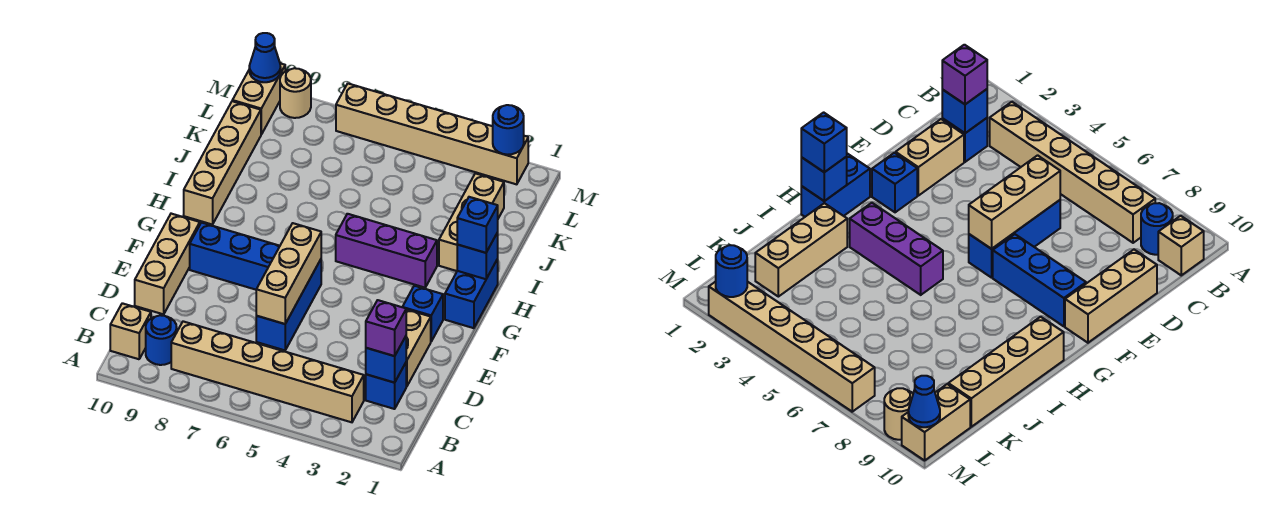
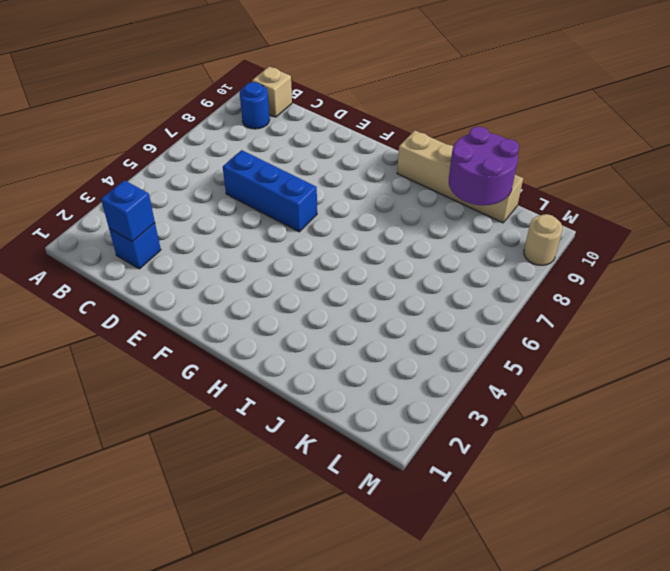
purple 2x2 round brick [449,127,519,205] -> none
none -> tan 1x6 brick [171,321,364,422]
none -> tan 1x2 brick [406,309,431,387]
none -> tan 1x3 brick [135,214,200,314]

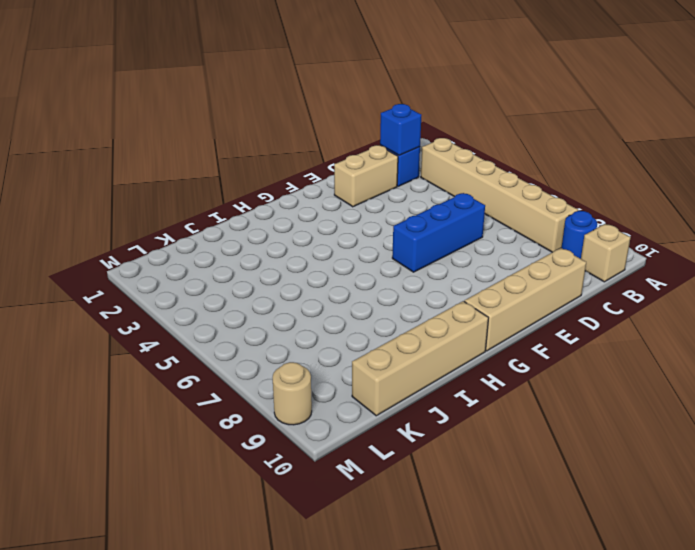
tan 1x4 brick [464,248,586,351] -> tan 1x3 brick [135,214,200,314]
none -> blue 1x1 brick [403,286,443,341]
none -> blue 1x3 brick [190,223,280,290]
none -> blue 1x2 brick [445,259,498,328]

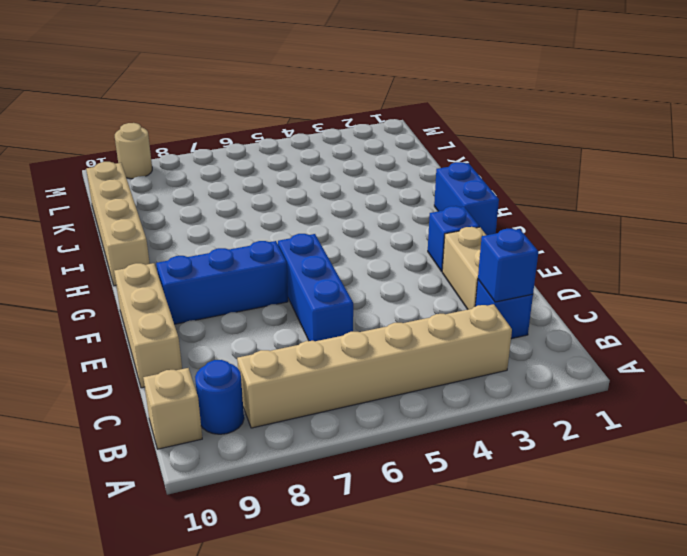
none -> purple 1x3 brick [336,214,437,288]
none -> tan 1x3 brick [439,173,504,271]
none -> tan 1x2 brick [232,63,285,134]

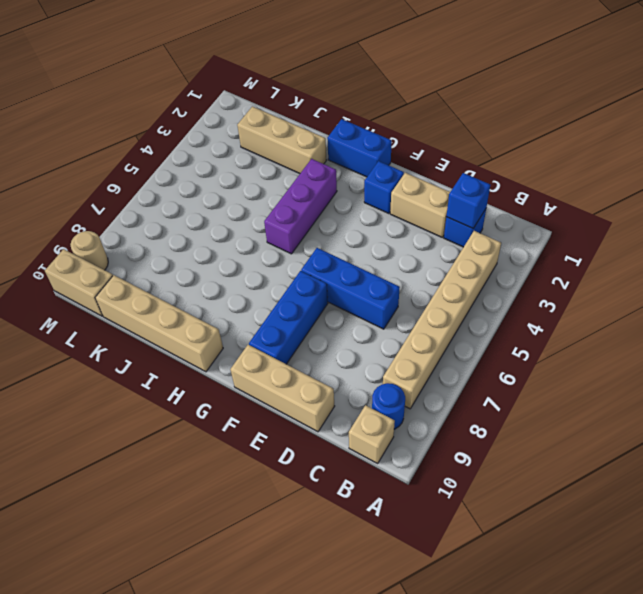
none -> tan 1x6 brick [336,84,528,184]
none -> tan 1x3 brick [256,223,321,324]
none -> blue 1x1 brick [457,233,498,279]

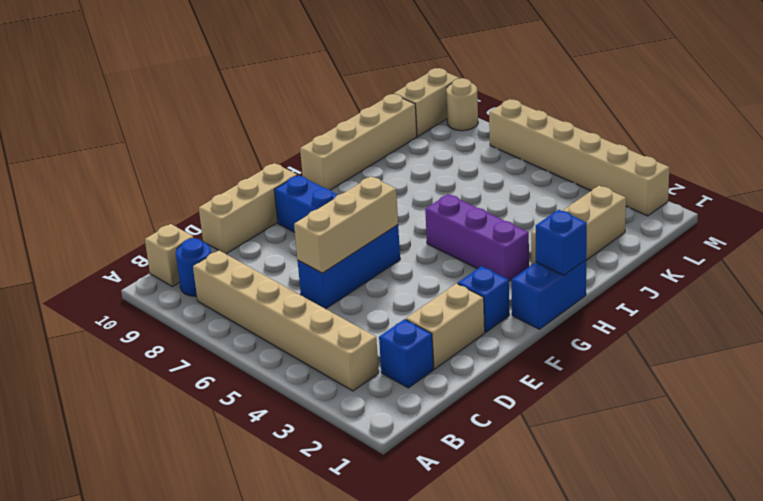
none -> blue 1x1 brick [366,336,406,383]
none -> blue 1x1 round brick [493,105,524,155]
none -> blue 1x1 cone [249,33,281,82]

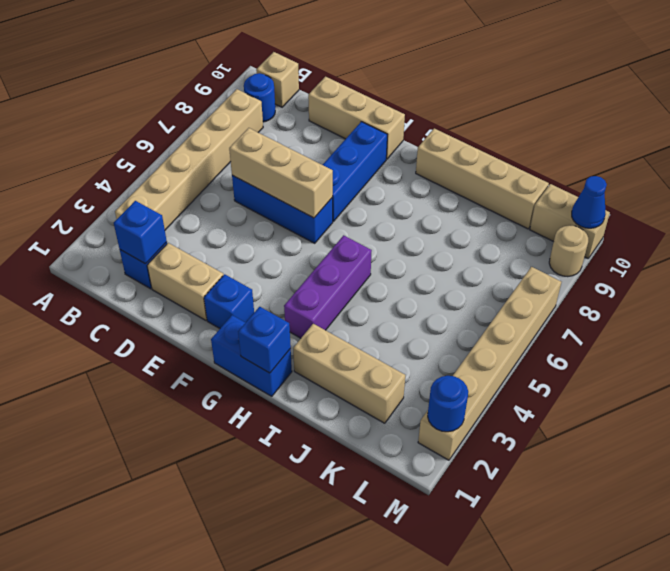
none -> purple 1x1 brick [366,300,406,356]
none -> blue 1x1 brick [457,197,498,253]

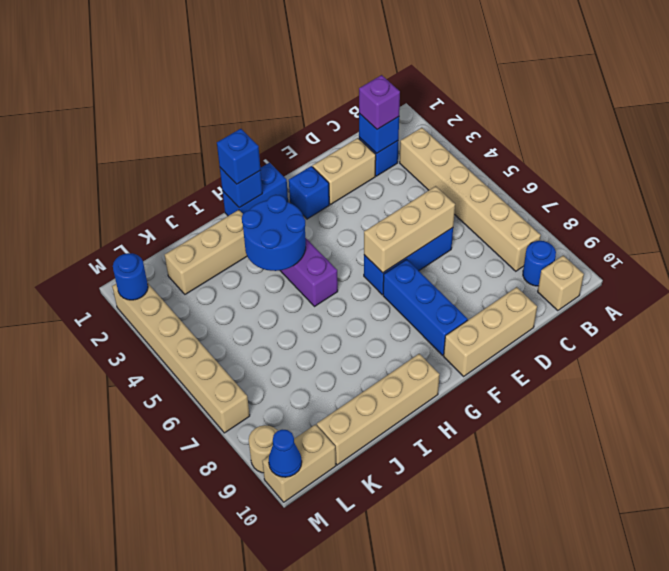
blue 2x2 round brick [242,195,306,271] -> none

